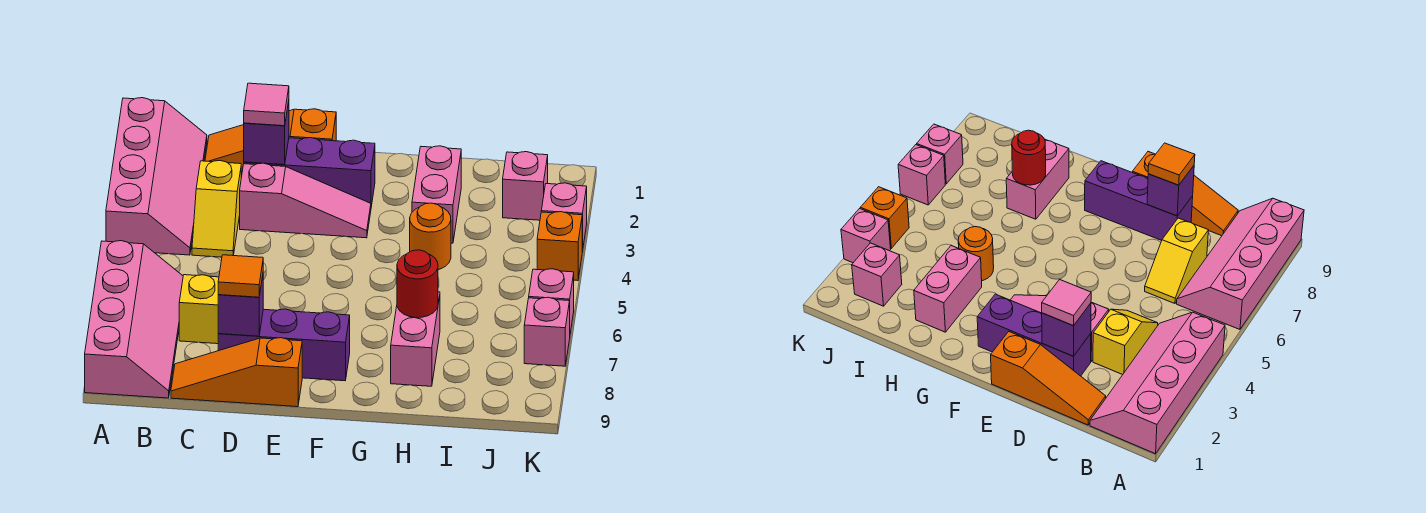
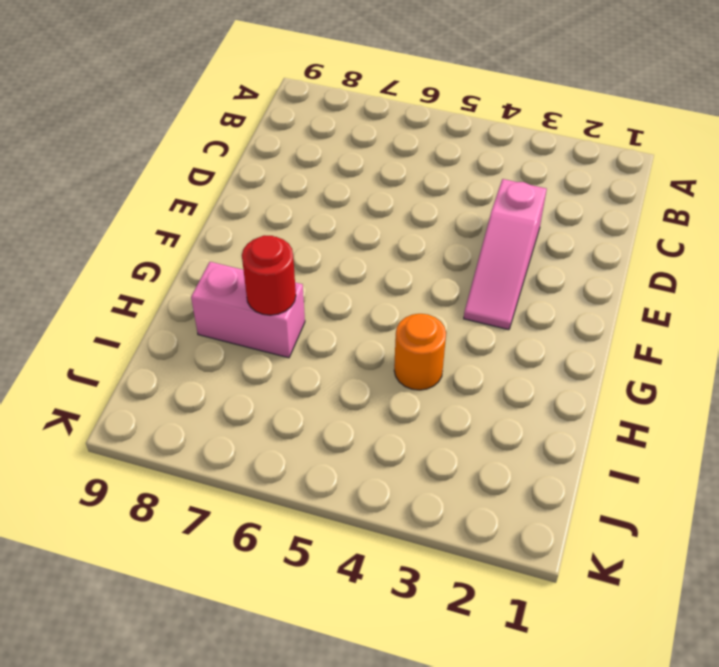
none -> pink 2x4 slope [106,98,207,255]
none -> pink 2x4 slope [85,241,183,398]
none -> orange 1x3 slope [205,109,336,172]

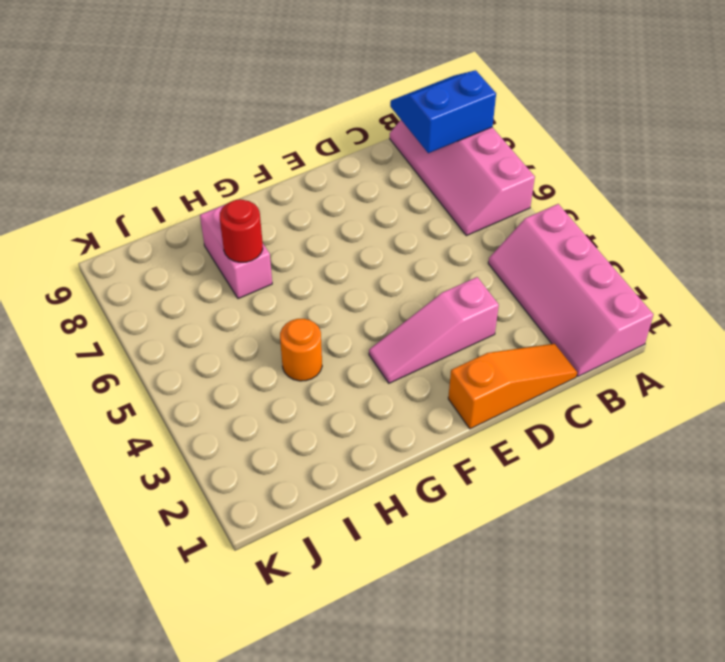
blue 2x2 slope [390,70,496,153] -> none
none -> yellow 1x2 slope [192,161,241,257]
none -> yellow 1x2 slope [179,275,219,344]
none -> orange 1x3 slope [171,338,302,407]

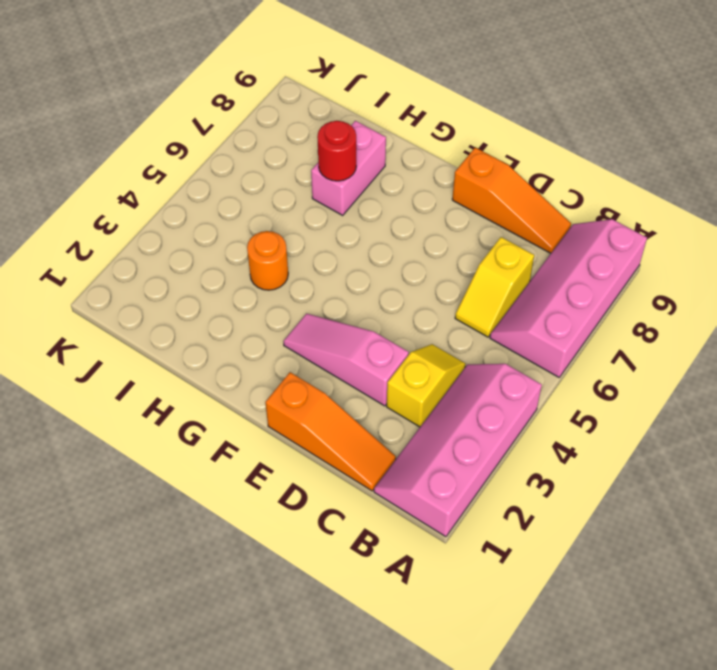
none -> purple 1x3 brick [244,138,375,207]
none -> purple 1x3 brick [218,309,350,381]
none -> pink 1x2 brick [412,146,461,243]

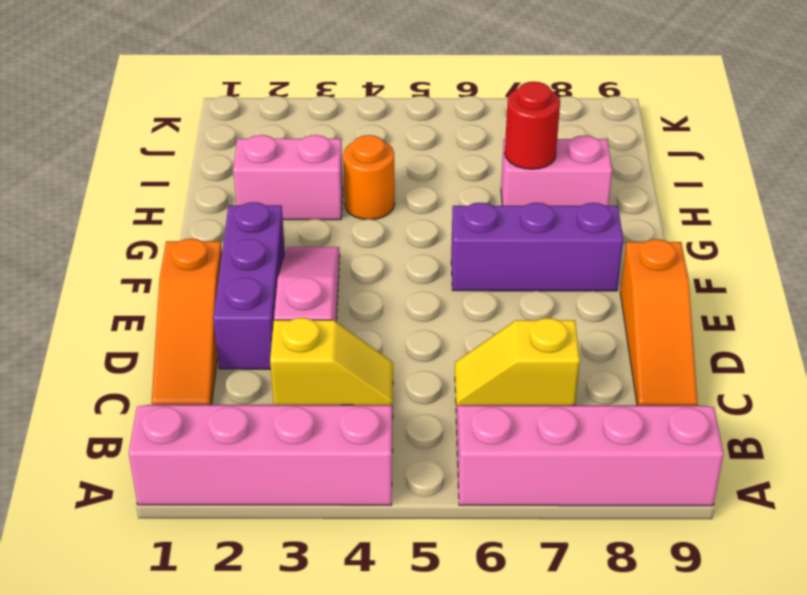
purple 1x3 brick [451,203,623,291] -> purple 1x3 brick turned to [218,309,350,381]
none -> pink 1x1 brick [503,152,548,220]
none -> pink 1x1 brick [541,183,587,252]
none -> orange 1x1 brick [537,212,582,281]

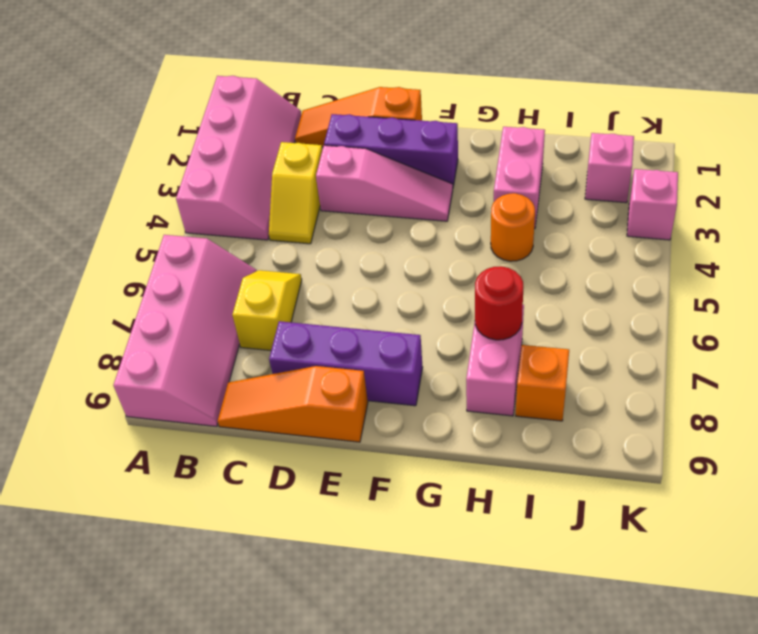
orange 1x1 brick [516,345,569,421] -> orange 1x1 brick moved to [537,212,582,281]
none -> pink 1x1 brick [529,269,574,333]
none -> pink 1x1 brick [524,297,570,366]
none -> purple 1x1 brick [244,101,289,165]

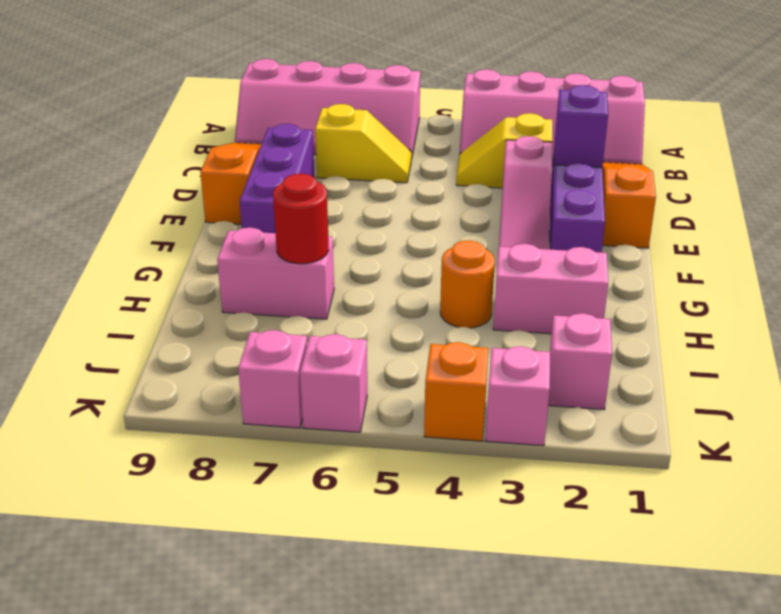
none -> purple 1x1 brick [218,276,263,336]
none -> pink 1x1 tile [244,83,289,126]
none -> orange 1x1 tile [218,255,263,297]

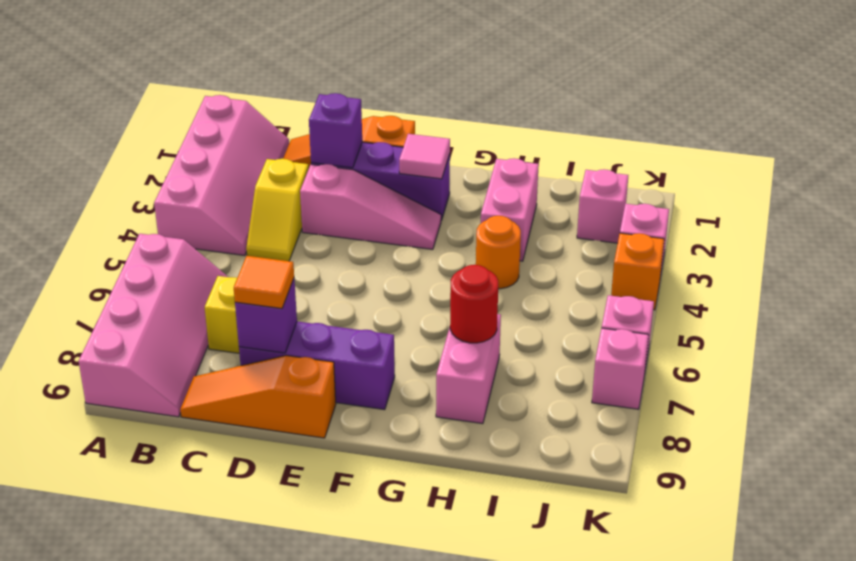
pink 1x1 tile [399,134,450,179] -> pink 1x1 tile moved to [244,83,289,126]

